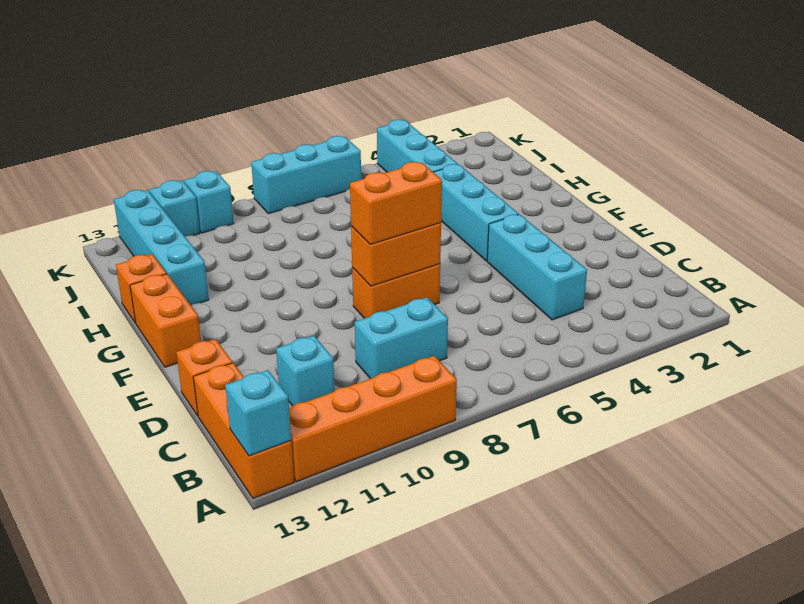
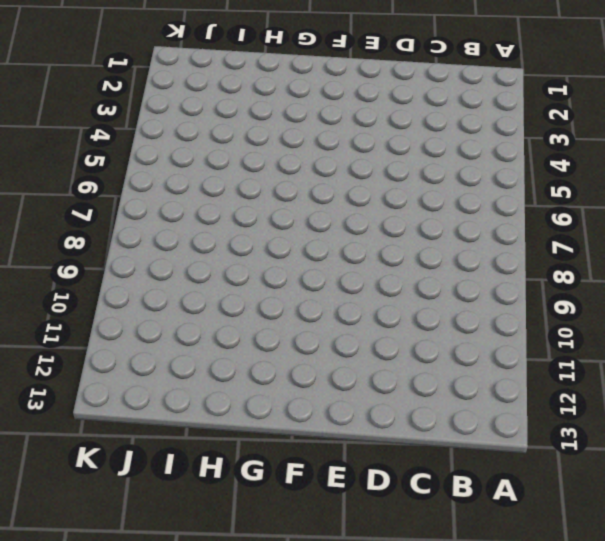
none -> orange 1x4 brick [289,356,457,482]
none -> orange 1x3 brick [193,363,294,498]
none -> cyan 1x3 brick [487,214,587,320]

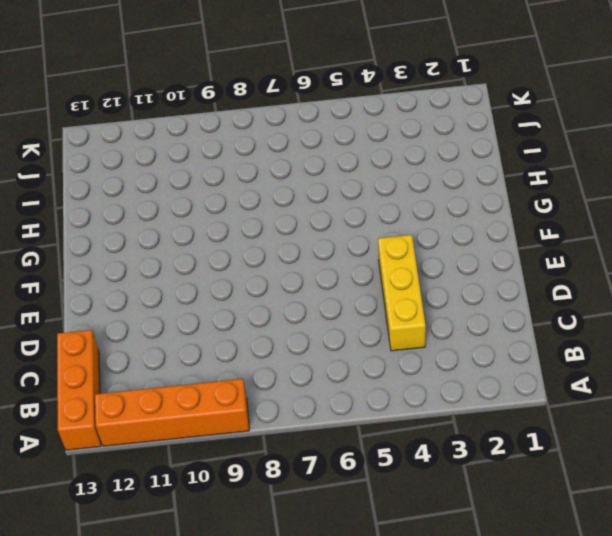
yellow 1x3 brick [378,235,426,351] -> cyan 1x3 brick [487,214,587,320]
none -> cyan 1x2 brick [355,298,448,379]
none -> cyan 1x1 brick [276,336,335,406]
none -> orange 1x1 brick [176,339,233,416]

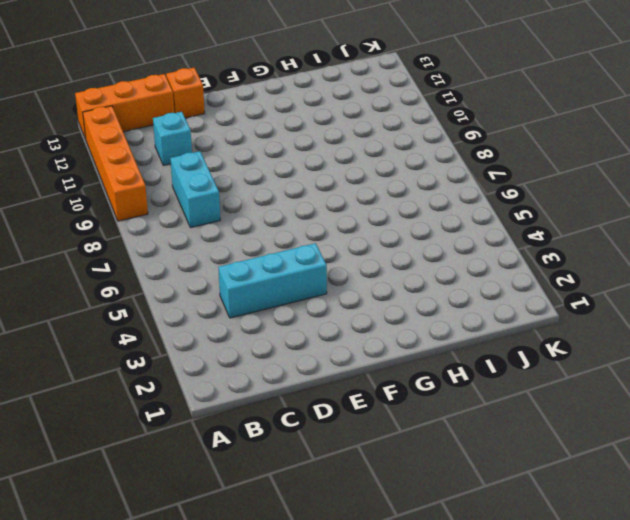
none -> orange 1x2 brick [352,264,440,318]
none -> cyan 1x3 brick [433,164,519,261]
none -> orange 1x2 brick [130,274,201,367]

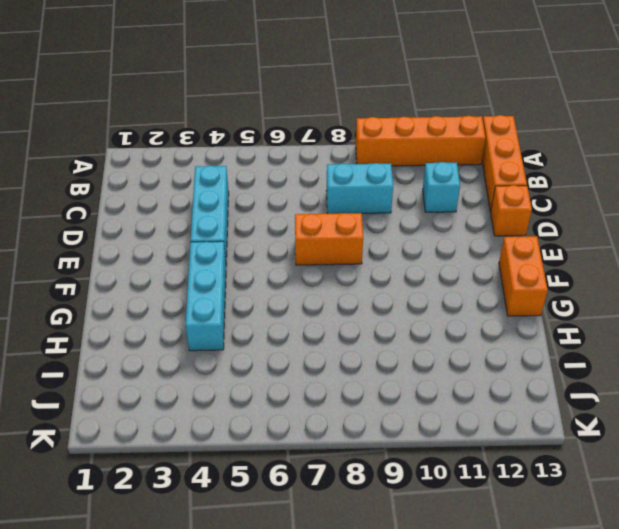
none -> cyan 1x4 brick [114,190,209,305]
none -> orange 1x1 brick [116,254,167,323]
none -> cyan 1x3 brick [377,120,458,172]

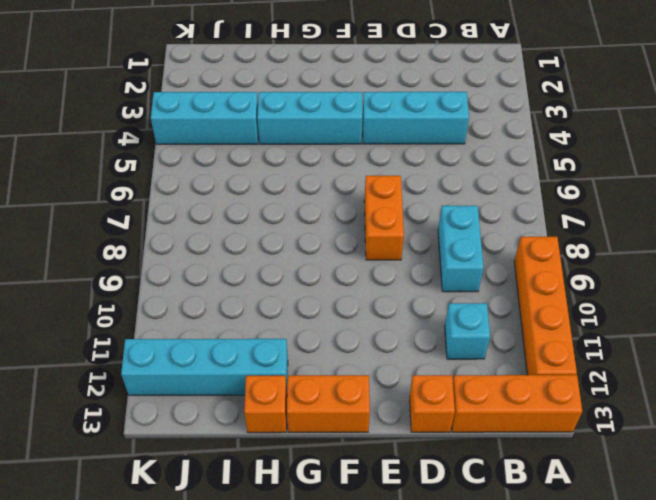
none -> cyan 1x3 brick [251,136,361,214]
none -> cyan 1x1 brick [184,171,234,233]
none -> cyan 1x1 brick [149,180,200,236]

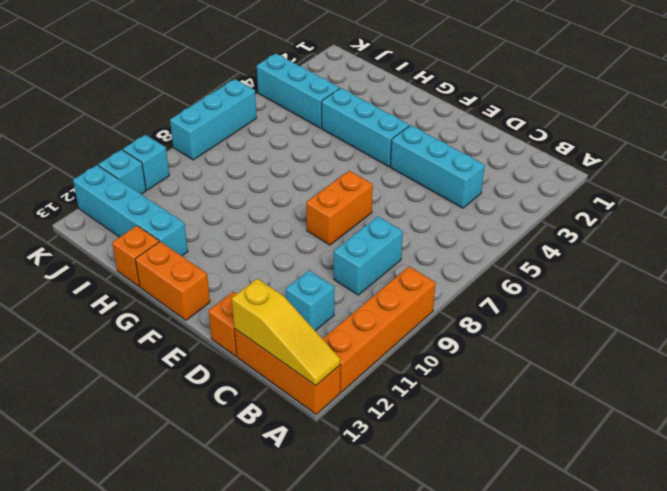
yellow 1x3 slope [232,279,340,386] -> cyan 1x1 brick [225,370,291,456]
none -> orange 1x2 brick [351,223,441,286]
none -> orange 1x2 brick [350,162,442,244]

